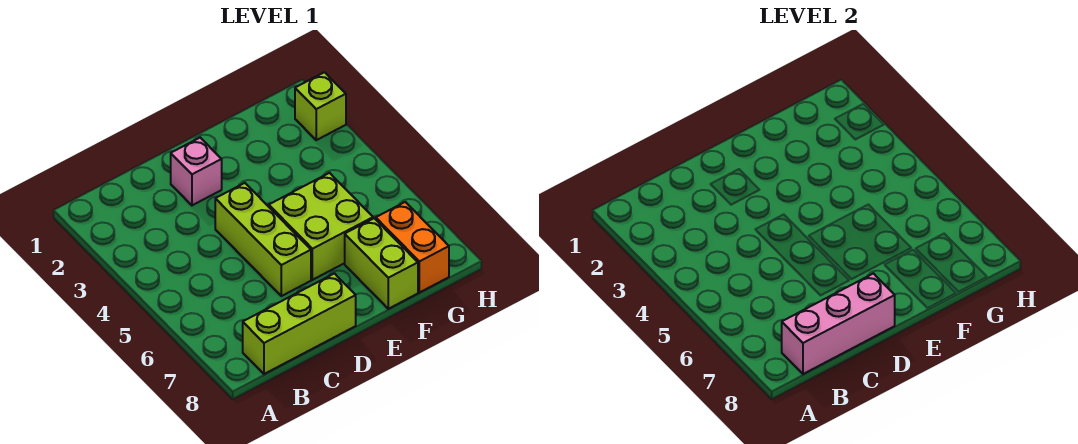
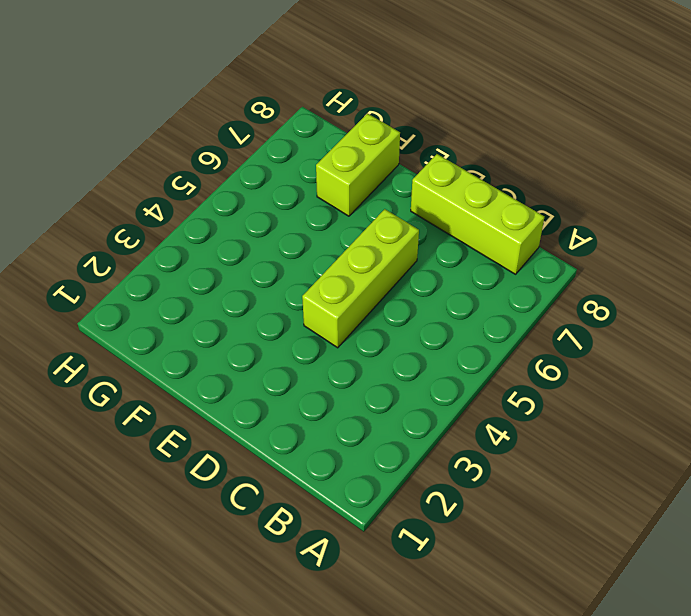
none -> pink 1x1 brick [171,138,222,205]
none -> lime 2x2 brick [269,173,373,280]

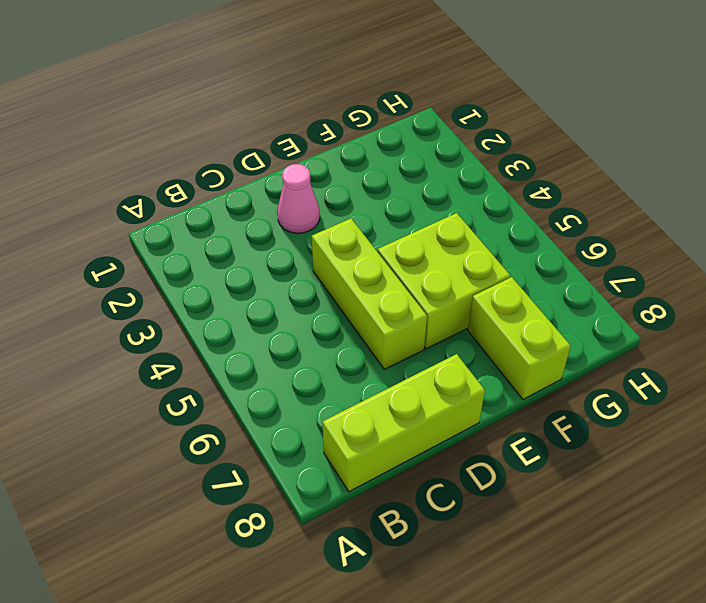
pink 1x1 cone [277,164,320,233] -> pink 1x1 brick [171,138,222,205]
none -> orange 1x2 brick [376,202,449,293]
none -> lime 1x1 brick [295,72,346,140]

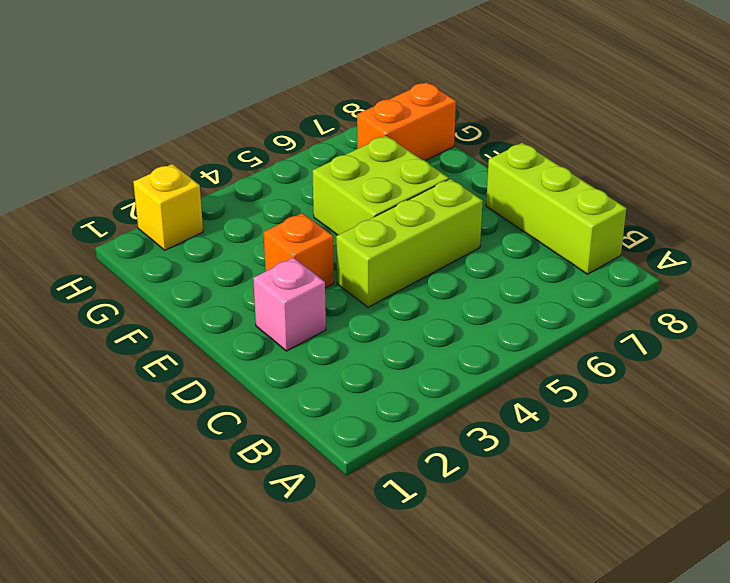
orange 1x1 brick [264,213,334,288] -> none
yellow 1x1 brick [133,164,203,250] -> lime 1x1 brick [295,72,346,140]
none -> lime 1x2 brick [345,218,418,309]
none -> pink 1x3 brick [782,274,895,374]

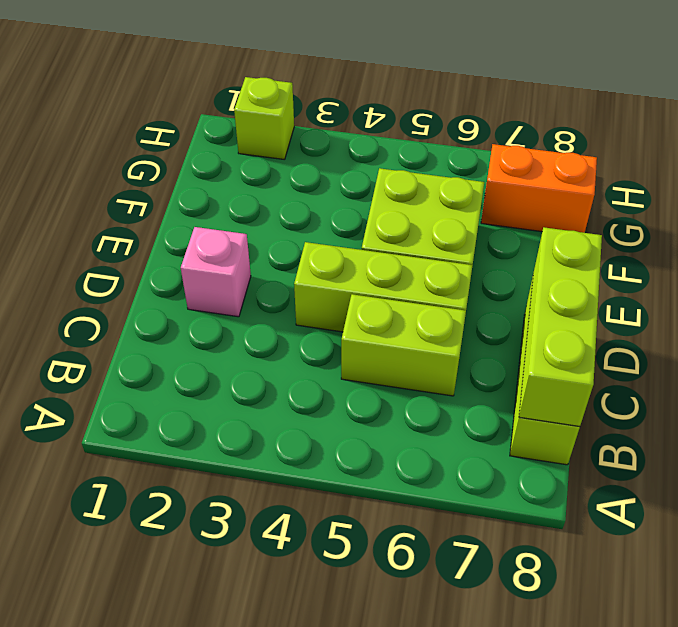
lime 1x3 brick [519,227,602,427] -> pink 1x3 brick [782,274,895,374]
lime 1x2 brick [341,294,466,396] -> lime 1x2 brick moved to [345,218,418,309]

